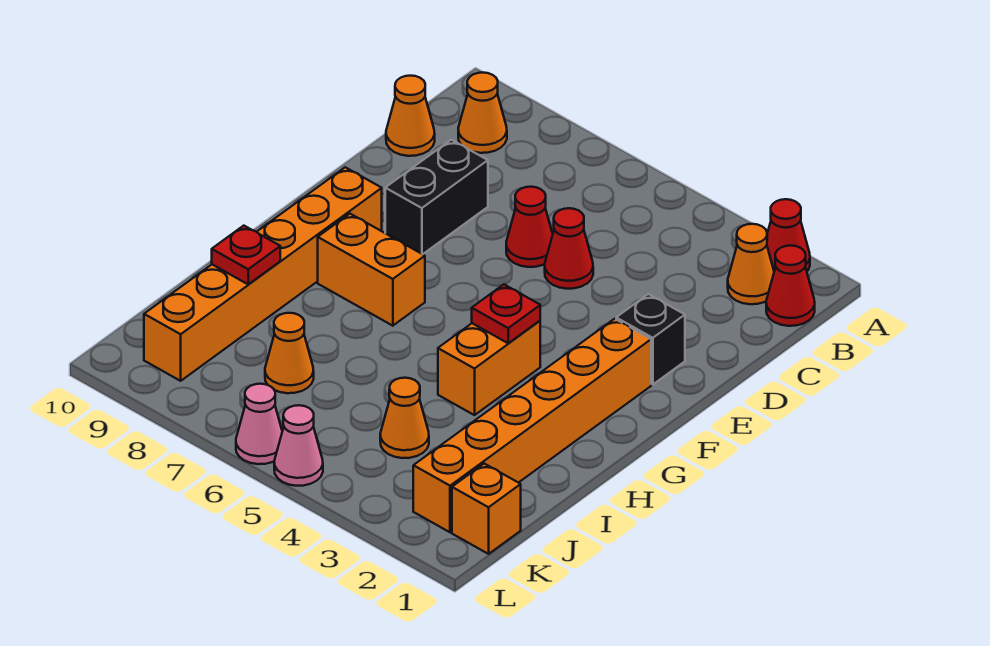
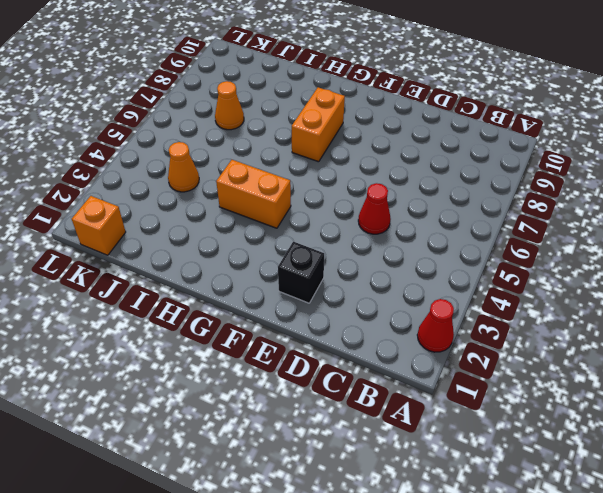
none -> red 1x1 cone [766,246,815,326]
none -> orange 1x1 cone [728,224,774,304]
none -> orange 1x1 cone [458,73,507,153]

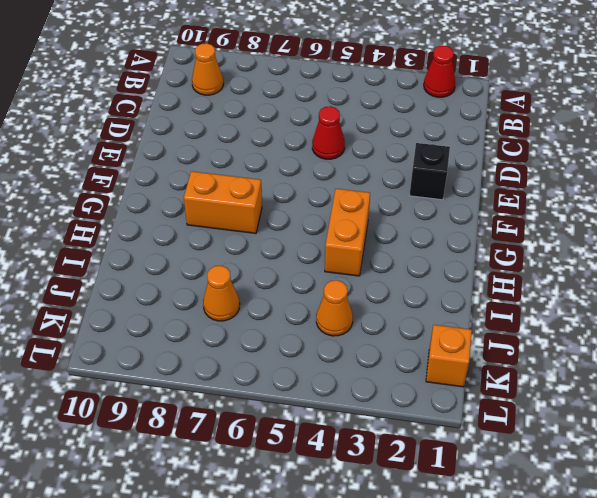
none -> red 1x1 cone [766,246,815,326]
none -> orange 1x1 cone [728,224,774,304]
none -> orange 1x1 cone [386,76,435,156]

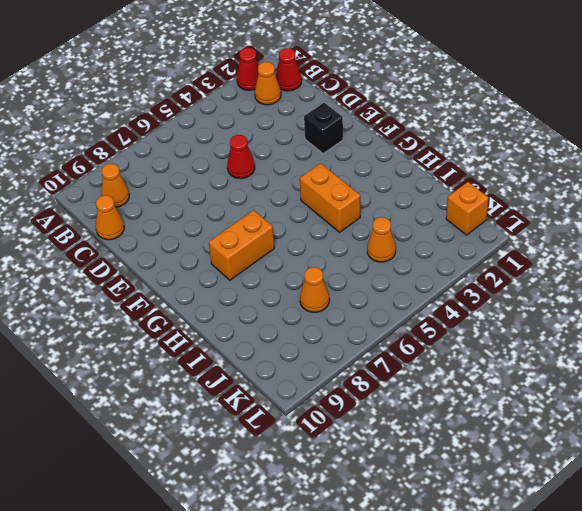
none -> red 1x1 cone [506,187,553,267]
none -> black 1x2 brick [385,140,488,254]
none -> orange 1x6 brick [413,319,651,532]

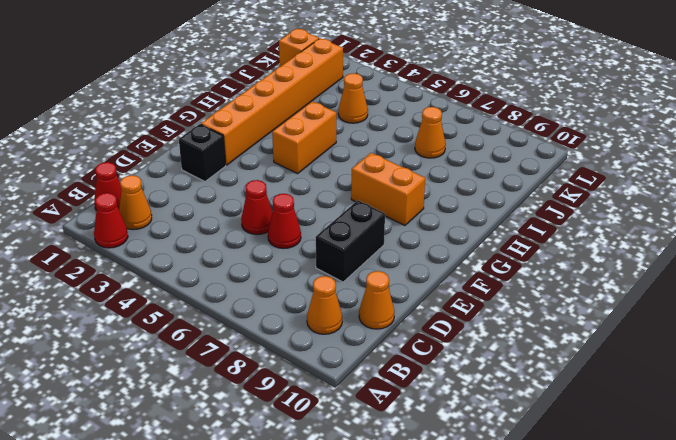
none -> orange 1x6 brick [144,167,382,381]
none -> pink 1x1 cone [274,405,323,486]
none -> pink 1x1 cone [236,384,282,464]

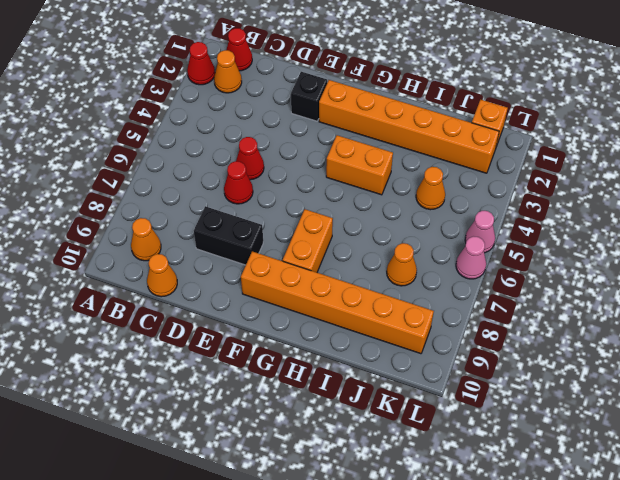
none -> red 1x1 plate [472,284,540,343]
none -> red 1x1 plate [212,226,280,284]

